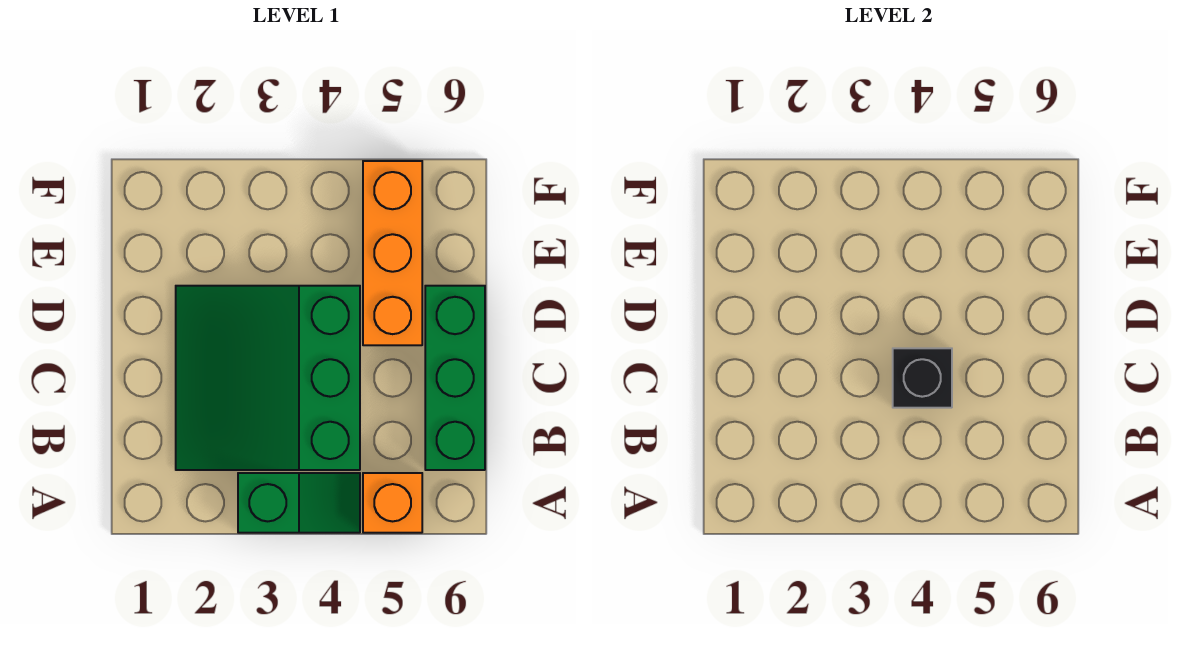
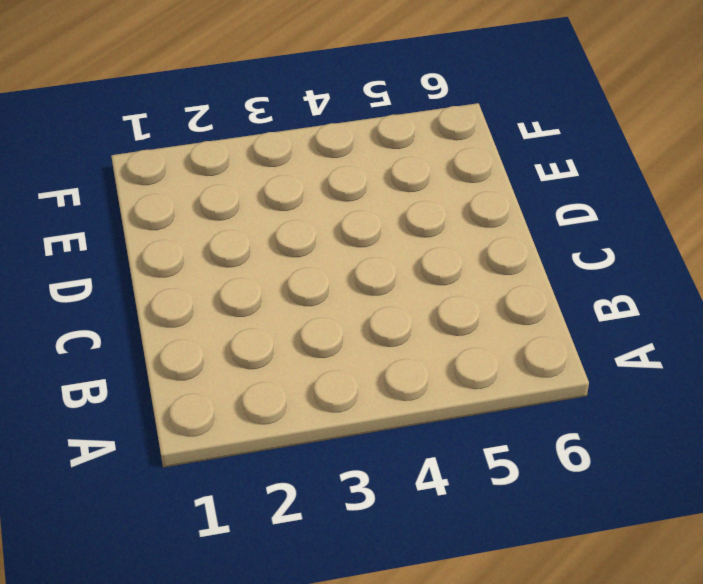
none -> green 1x2 slope [238,473,360,533]
none -> orange 1x1 brick [363,473,422,533]

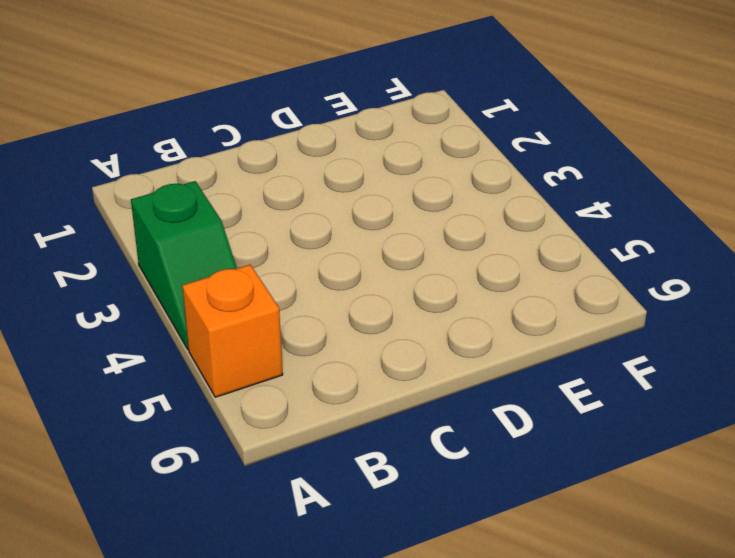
none -> green 3x3 slope [176,286,360,470]
none -> green 1x3 brick [425,286,485,470]

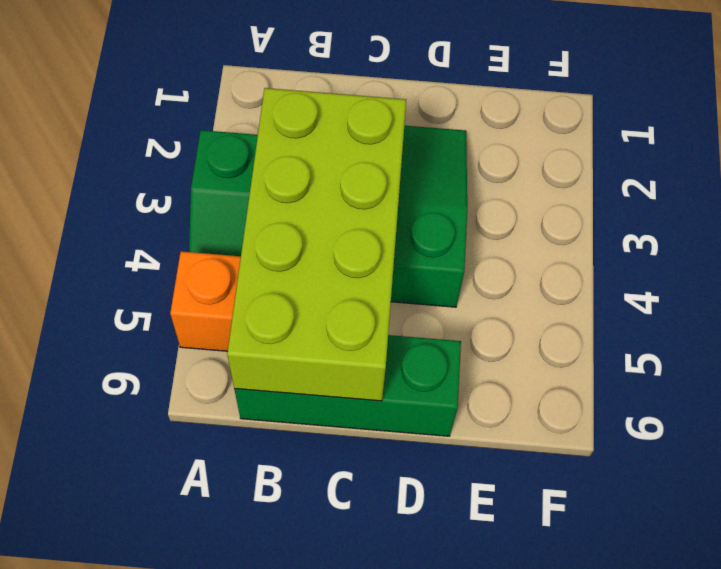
lime 2x4 brick [227,88,406,401] -> black 1x1 brick [893,348,952,408]
none -> orange 1x3 brick [363,161,422,345]

